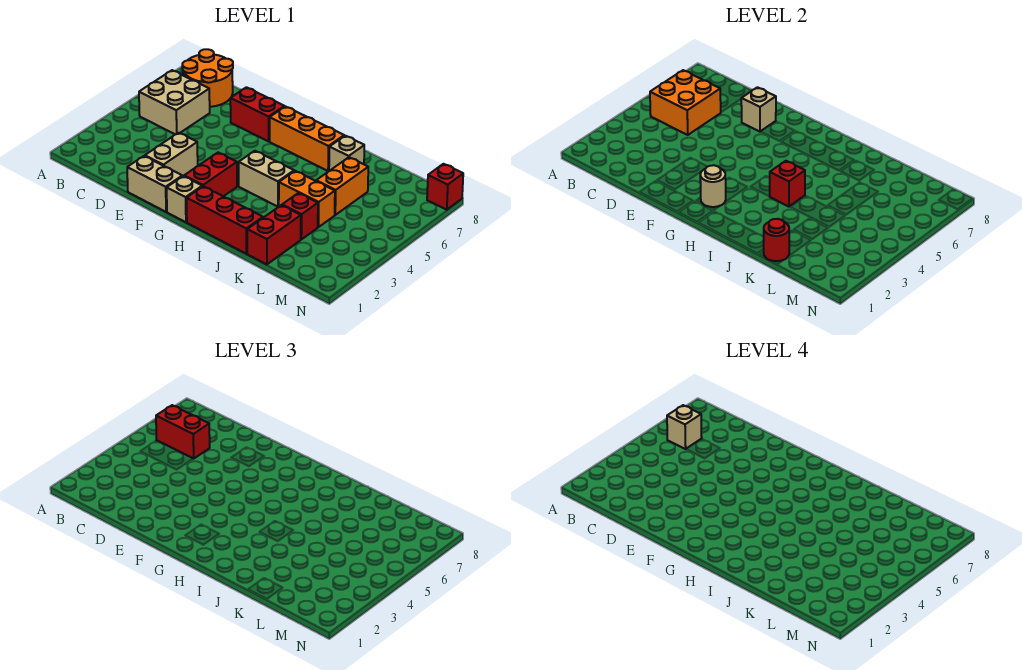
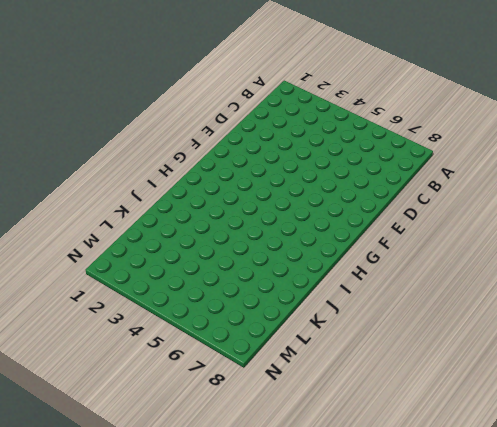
none -> tan 2x2 brick [139,70,210,135]
none -> orange 2x2 round brick [182,49,233,107]
none -> tan 1x2 brick [127,156,182,212]

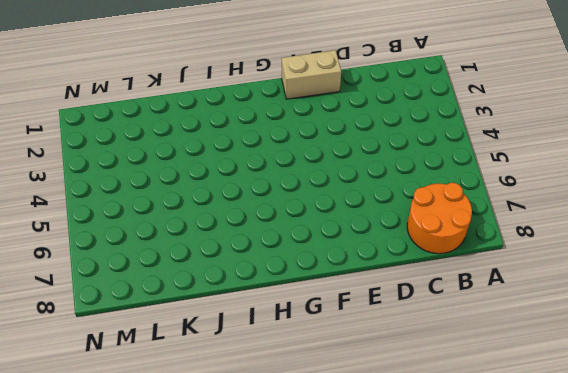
none -> tan 2x2 brick [139,70,210,135]
none -> tan 1x2 brick [145,133,198,176]
none -> red 1x2 brick [230,87,284,141]

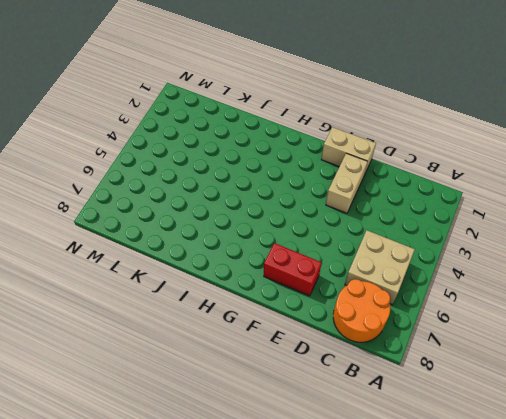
none -> tan 1x1 brick [167,176,202,222]
none -> red 1x2 brick [184,153,237,196]
none -> orange 1x3 brick [270,107,344,171]

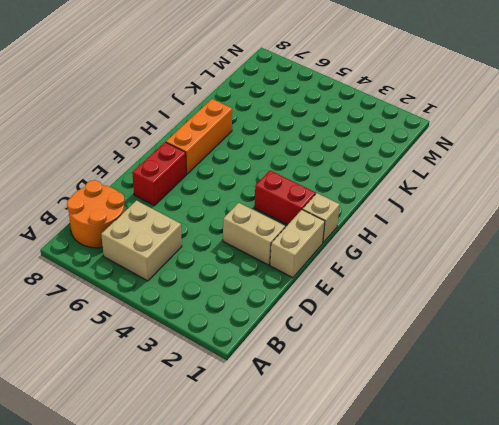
none -> red 1x3 brick [187,186,263,254]
none -> tan 1x2 brick [239,151,294,206]
none -> orange 1x2 brick [279,171,335,227]

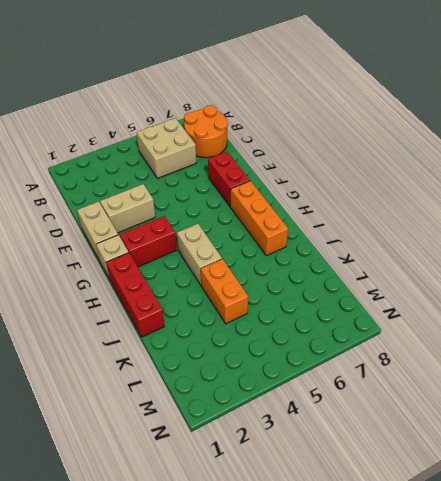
none -> tan 1x1 brick [329,136,365,171]
none -> red 1x2 brick [247,205,301,264]
none -> red 1x1 brick [282,193,318,239]

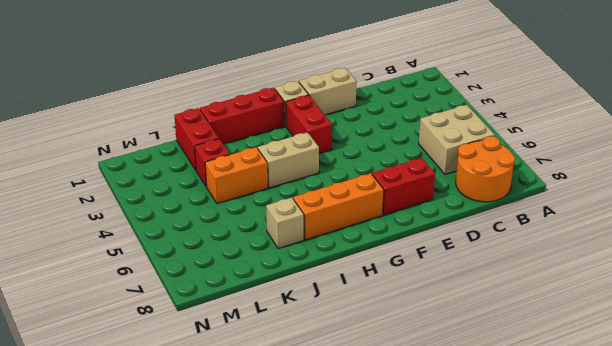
none -> tan 1x2 brick [145,133,198,176]
none -> orange 1x2 brick [316,157,368,215]
none -> red 1x1 brick [427,164,463,210]

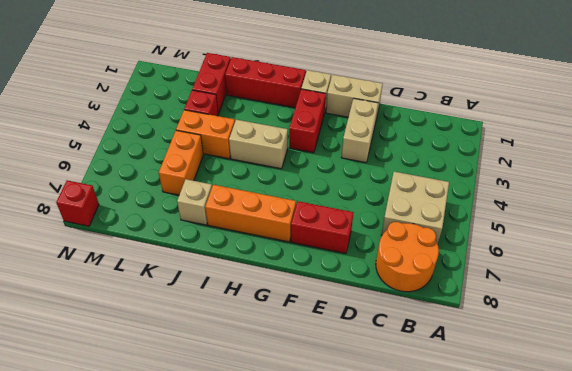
none -> orange 2x2 brick [650,70,721,135]
none -> tan 1x1 brick [741,87,776,132]
none -> tan 1x1 round brick [700,165,726,207]

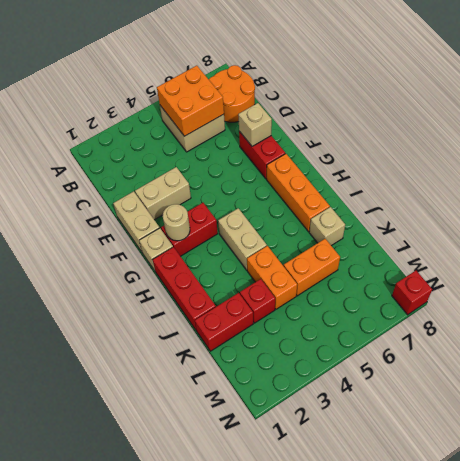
none -> red 1x1 brick [769,161,805,206]
none -> red 1x1 round brick [764,219,789,261]
none -> red 1x2 brick [156,405,210,459]

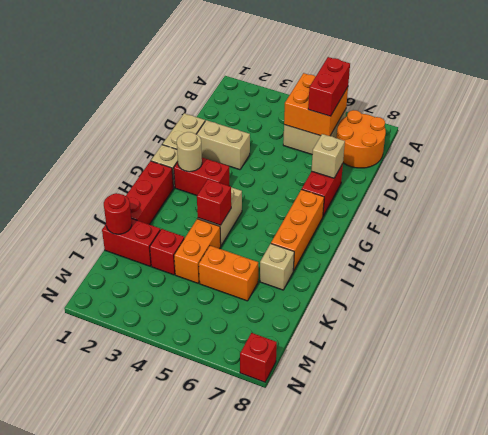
none -> tan 1x1 brick [667,405,702,449]

